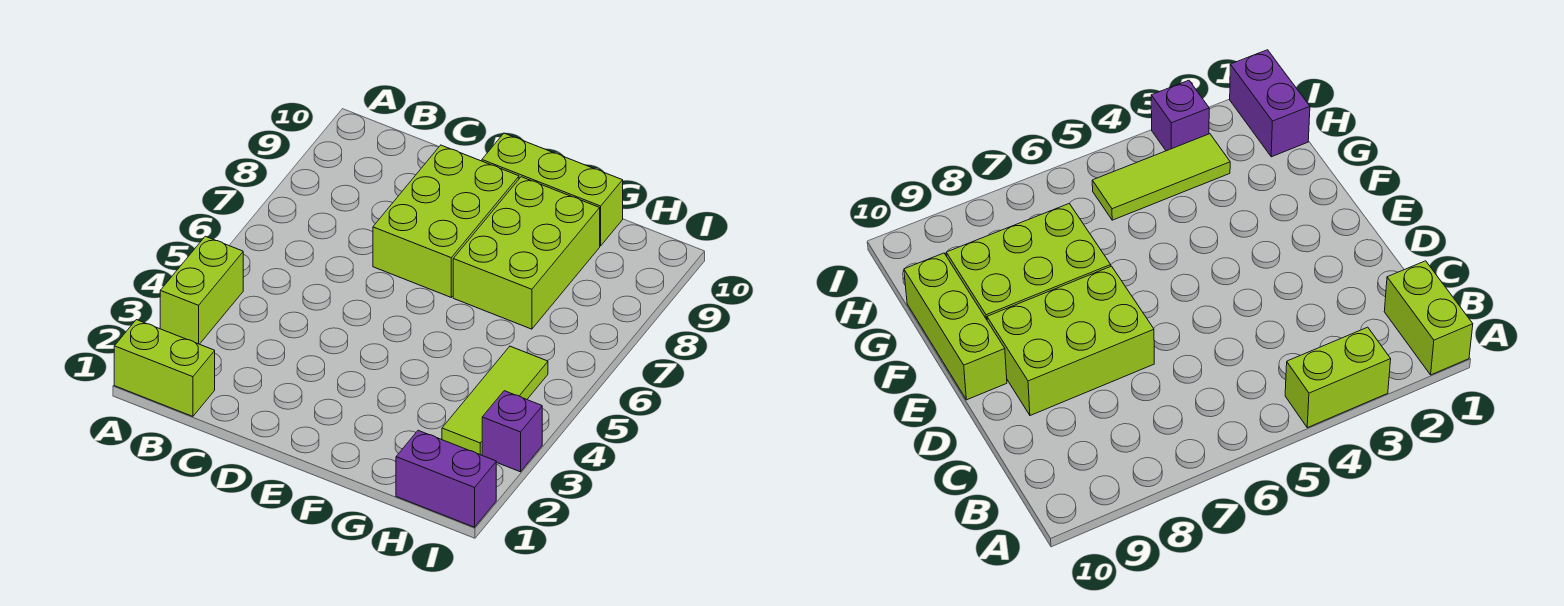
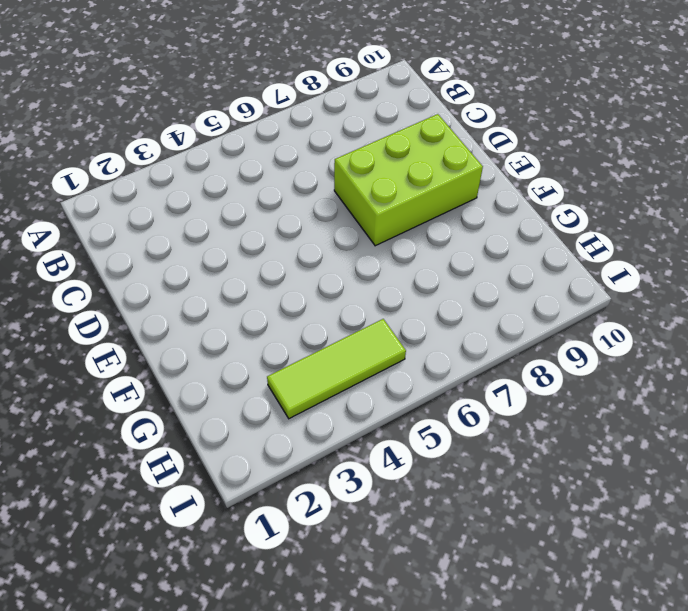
none -> lime 1x2 brick [114,320,215,416]
none -> lime 1x2 brick [160,236,243,344]

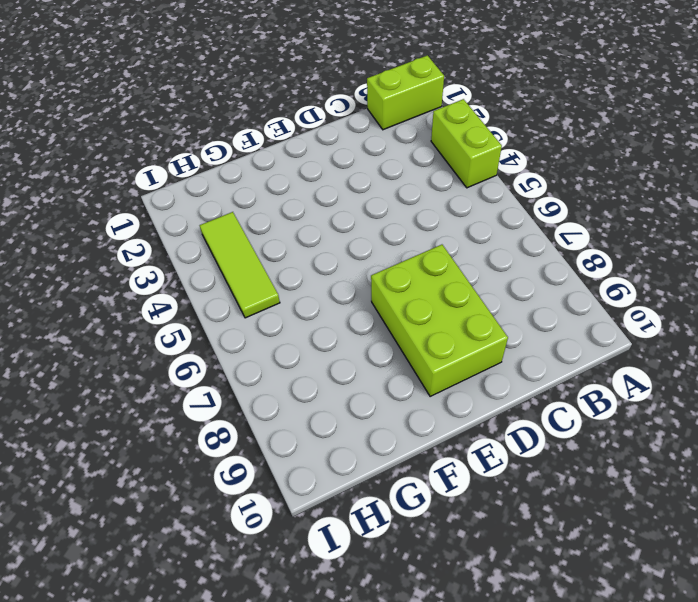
none -> lime 1x3 brick [482,133,623,246]
none -> lime 2x3 brick [453,177,600,329]

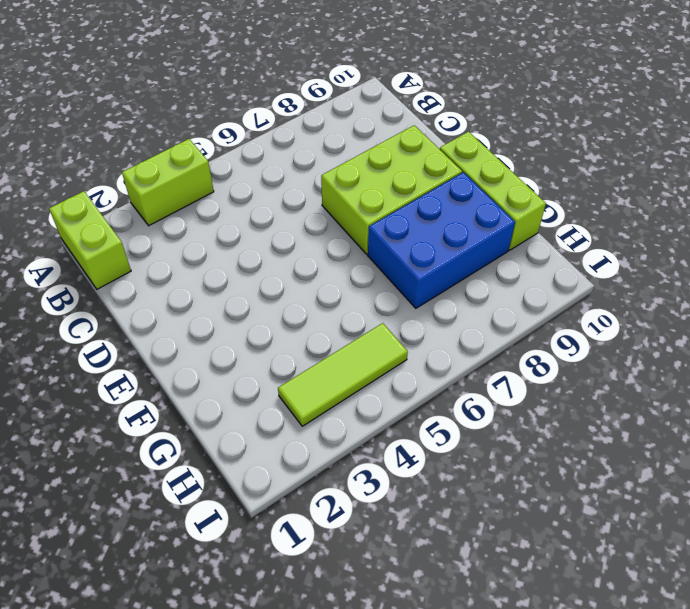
blue 2x3 brick [368,172,515,308] -> lime 2x3 brick [453,177,600,329]
none -> purple 1x2 brick [396,430,496,527]
none -> purple 1x1 brick [482,391,542,472]

